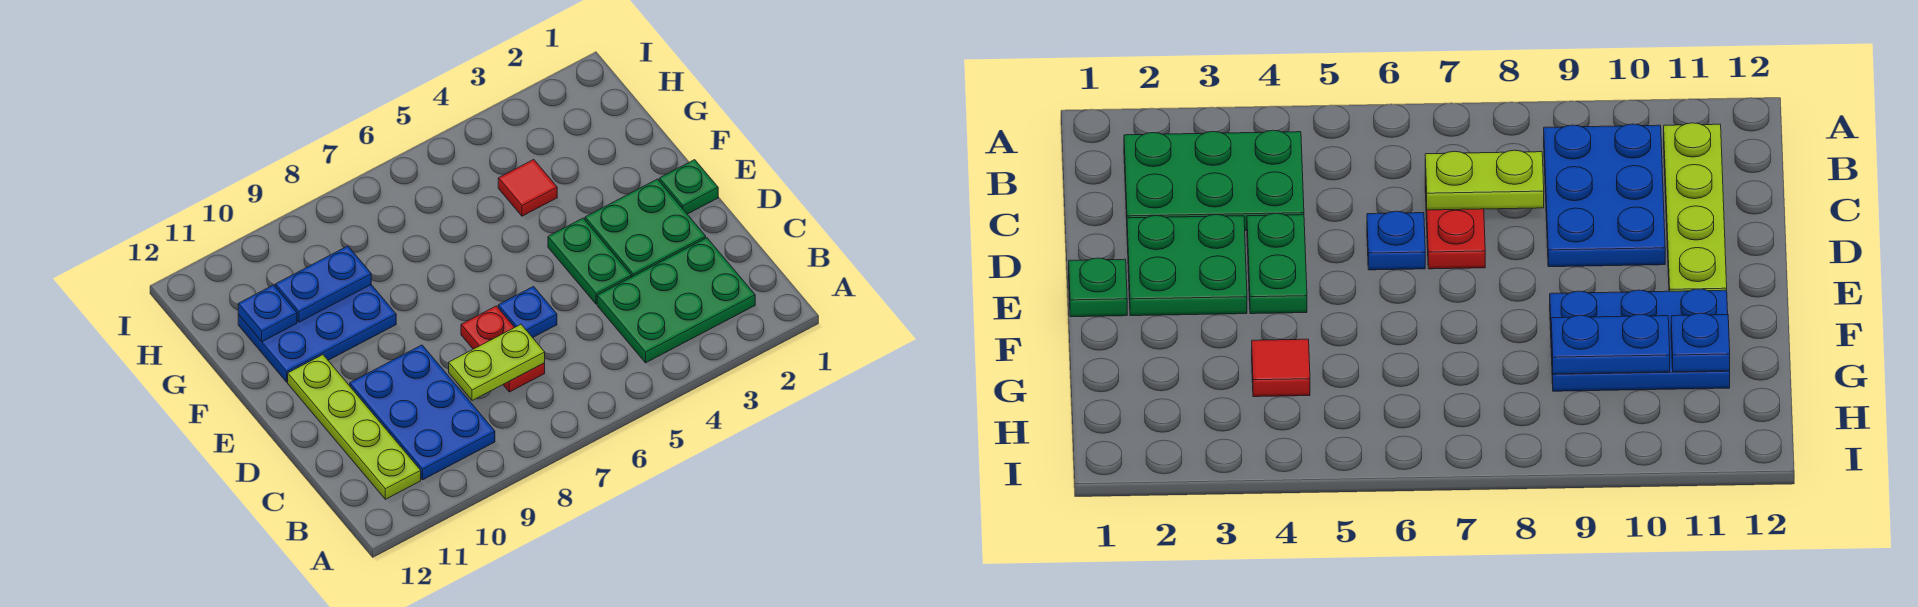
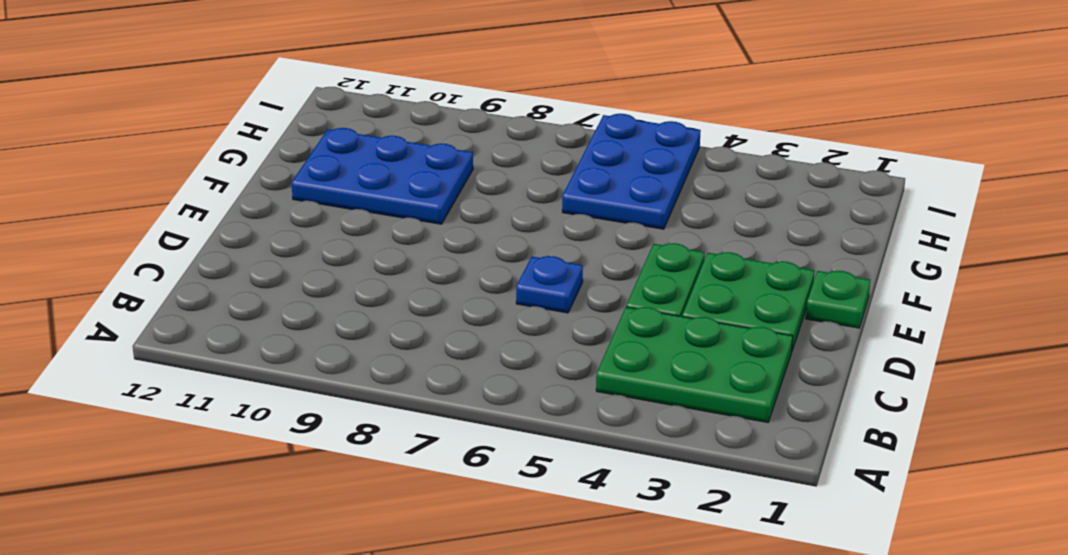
blue 2x3 plate [562,114,701,229] -> blue 2x3 plate moved to [350,345,495,480]
none -> lime 1x4 plate [288,355,421,499]
none -> red 1x2 plate [461,306,545,392]
none -> red 1x1 tile [498,159,557,216]

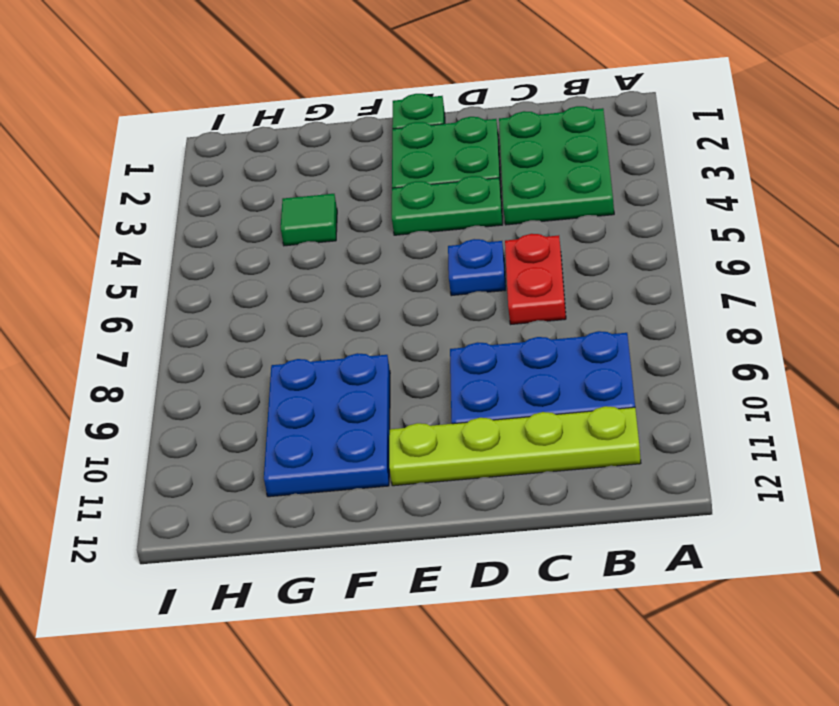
red 1x2 plate [505,234,566,324] -> red 1x2 plate turned to [461,306,545,392]
green 1x1 tile [281,194,337,246] -> red 1x1 tile [498,159,557,216]
none -> lime 1x2 plate [449,324,545,401]
none -> blue 1x2 plate [275,246,371,322]
none -> blue 1x1 plate [238,285,297,342]

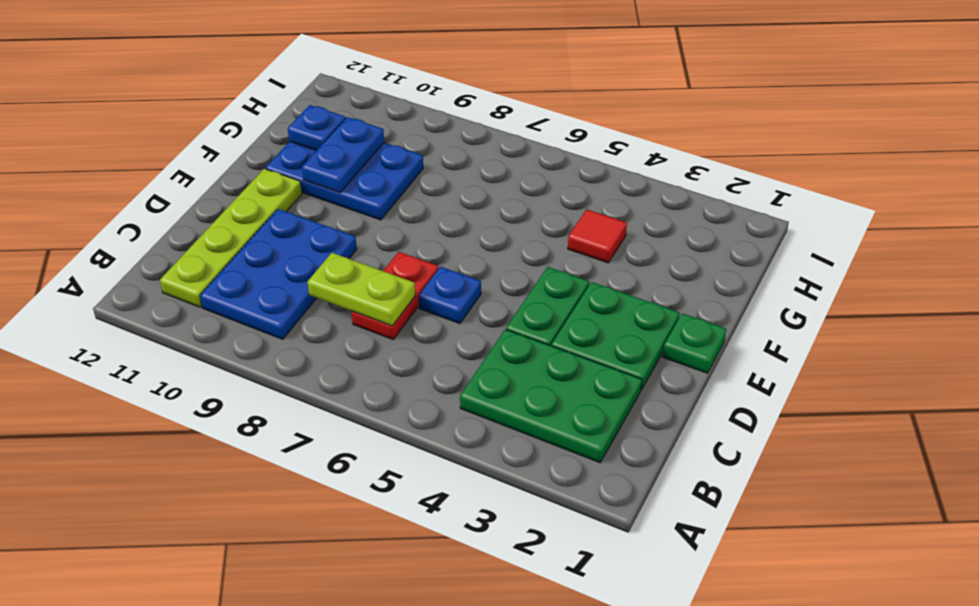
blue 1x2 plate [302,117,384,193] -> blue 1x2 plate turned to [275,246,371,322]

